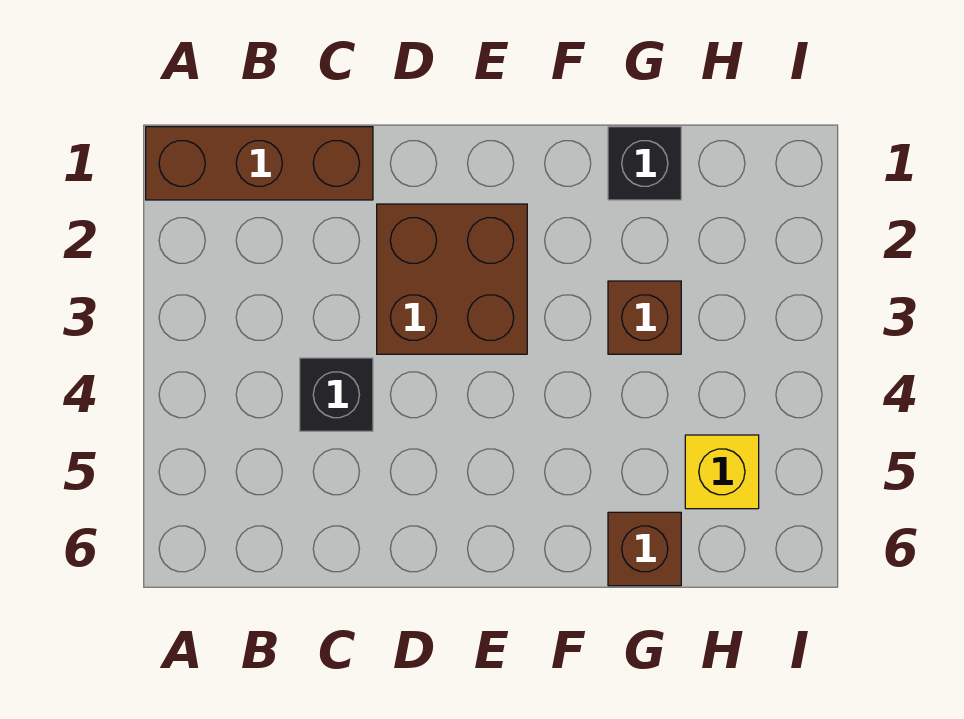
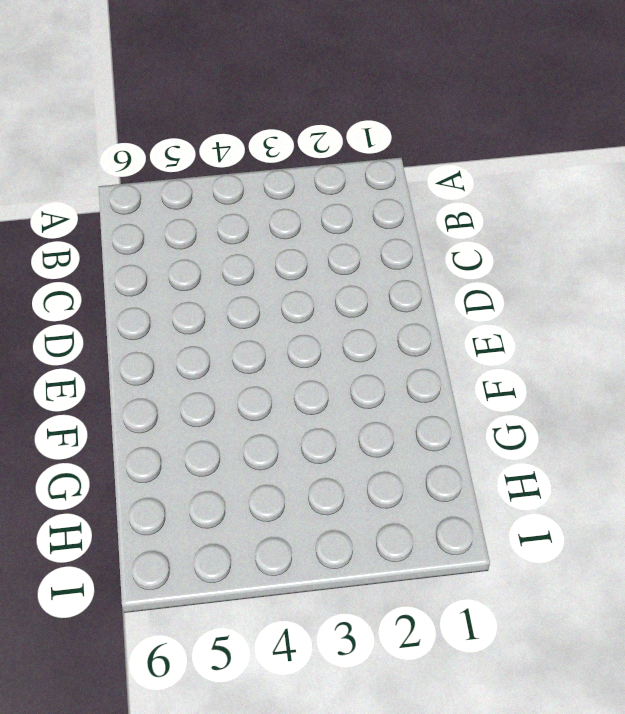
none -> brown 1x3 brick [146,127,373,200]
none -> black 1x1 brick [300,358,373,431]

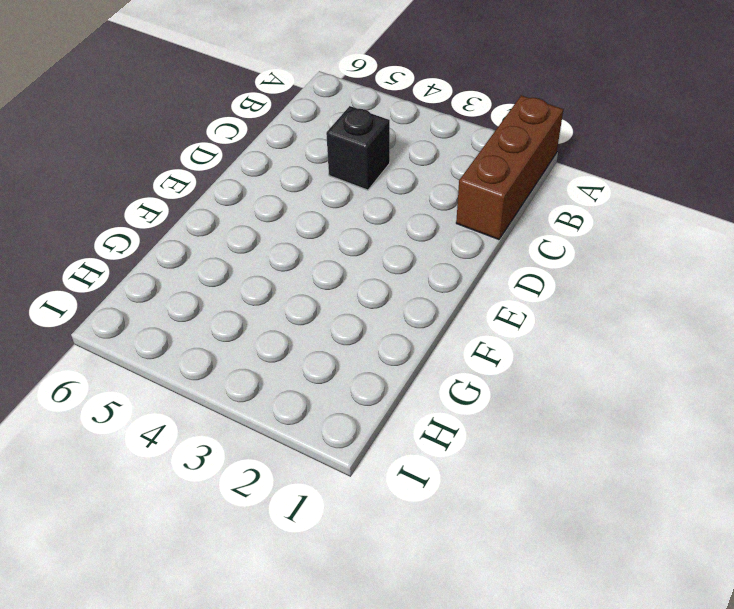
none -> brown 2x2 brick [377,204,527,354]
none -> black 1x1 brick [608,127,681,200]

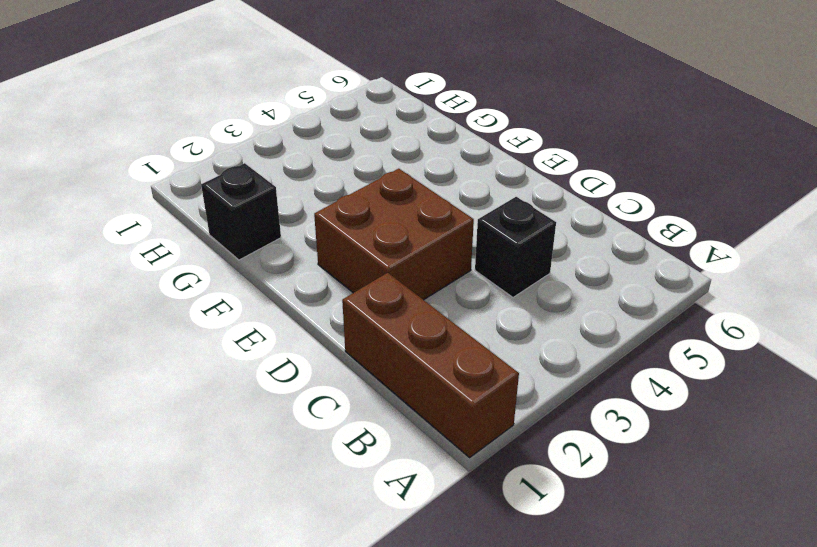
none -> brown 1x1 brick [608,281,681,354]
none -> brown 1x1 brick [608,512,681,586]

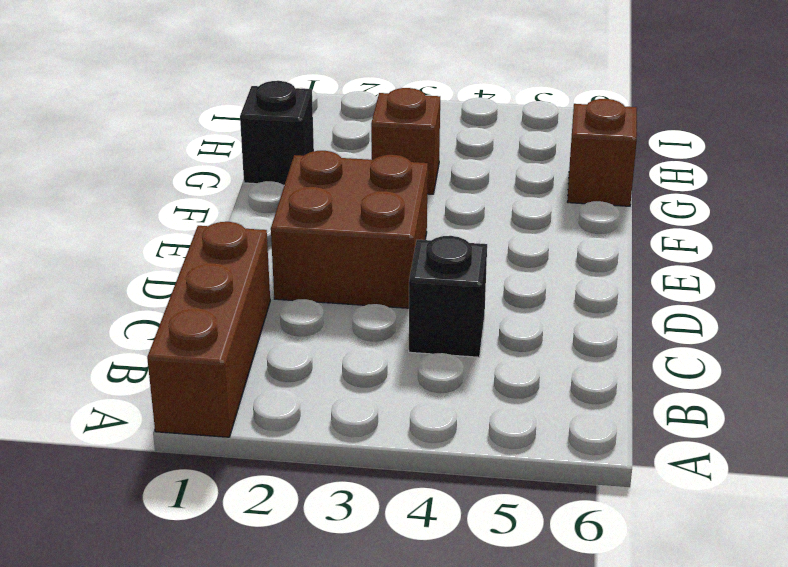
none -> yellow 1x1 brick [685,435,759,509]

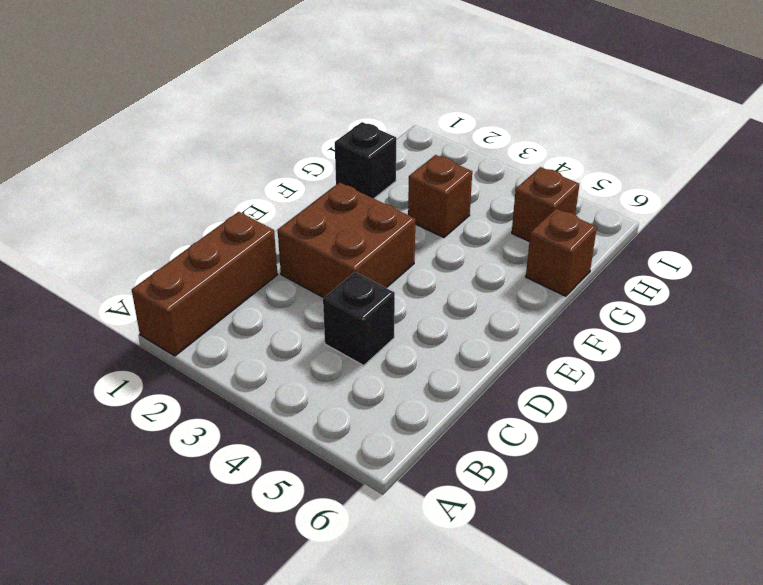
brown 1x1 brick [512,167,579,241] -> yellow 1x1 brick [685,435,759,509]

